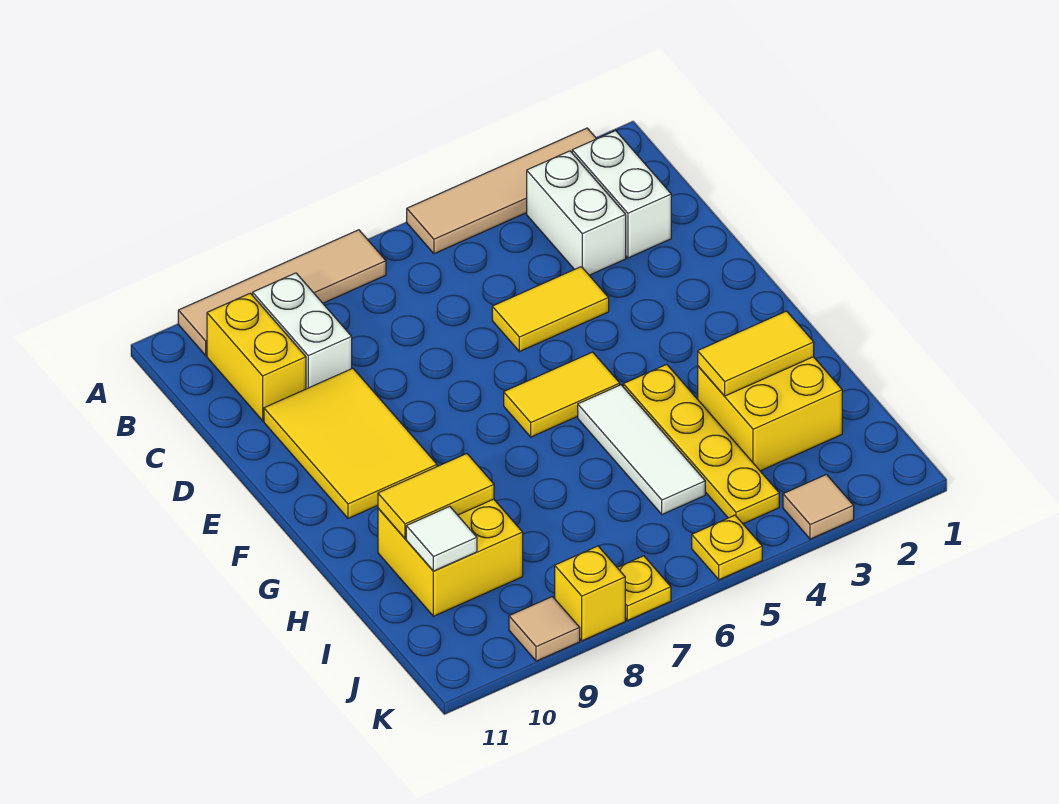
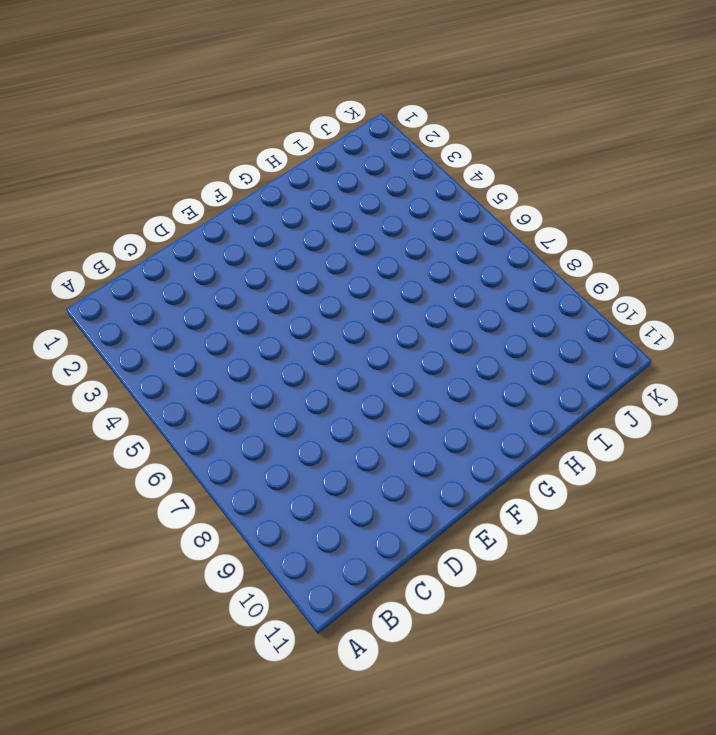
none -> tan 1x4 tile [407,128,596,254]
none -> tan 1x4 tile [178,230,386,355]
none -> white 1x2 brick [572,131,671,258]

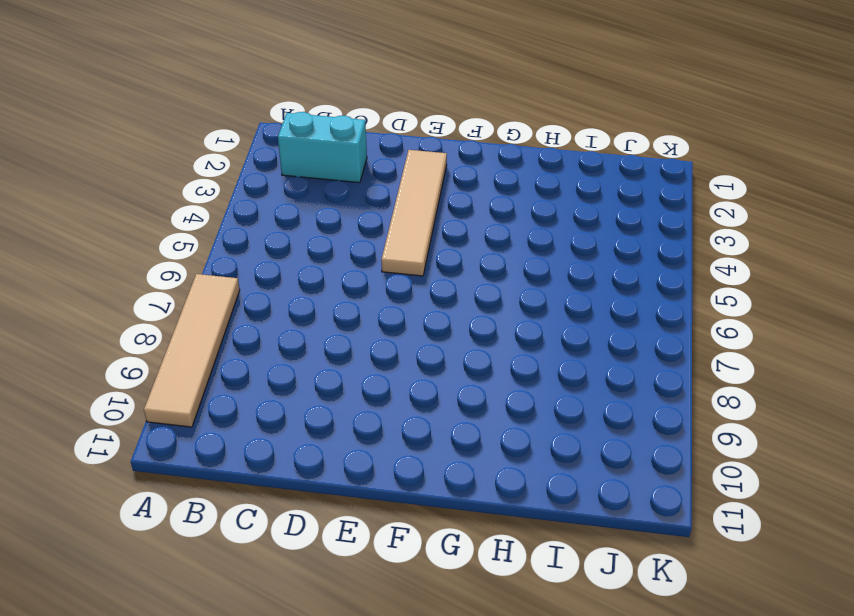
cyan 1x2 brick [278,112,367,183] -> white 1x2 brick [572,131,671,258]
tan 1x4 tile [381,150,447,276] -> tan 1x4 tile moved to [407,128,596,254]
none -> white 1x2 brick [527,151,626,275]
none -> white 1x2 brick [253,273,352,389]
none -> yellow 1x2 brick [207,293,306,421]

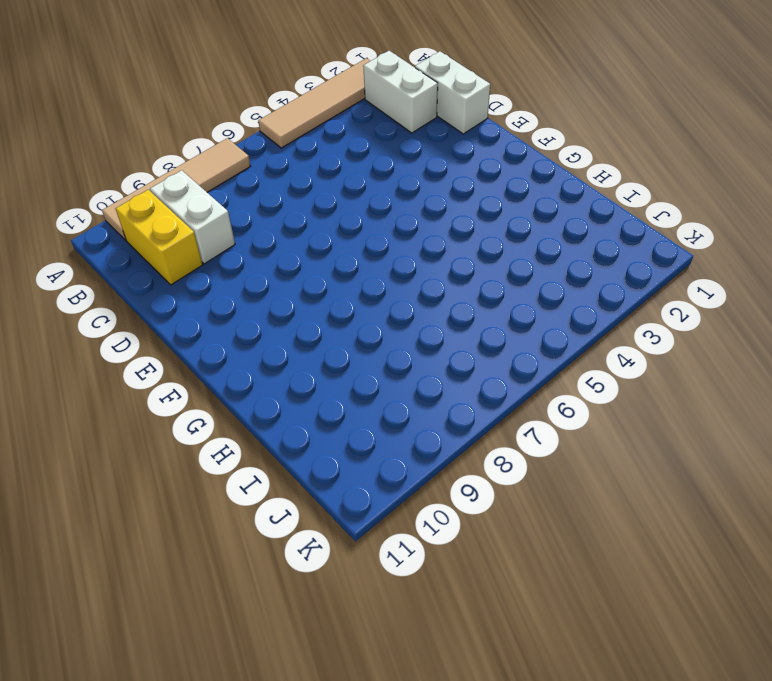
white 1x2 brick [415,51,490,134] -> white 1x2 brick moved to [527,151,626,275]
none -> yellow 1x2 tile [492,267,609,352]
none -> yellow 2x3 tile [264,368,437,518]
none -> yellow 1x2 tile [504,352,620,437]

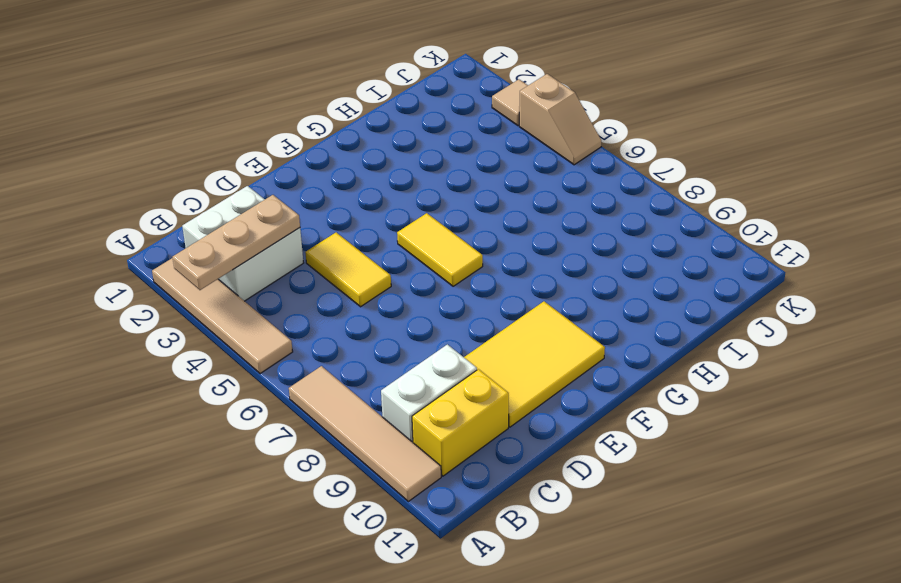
tan 1x3 plate [173,195,300,290] -> none
tan 1x2 slope [519,74,601,165] -> yellow 1x1 plate [692,515,762,580]
none -> yellow 1x4 plate [623,364,779,524]
none -> white 1x3 tile [578,385,705,515]
none -> yellow 2x2 brick [698,357,842,471]

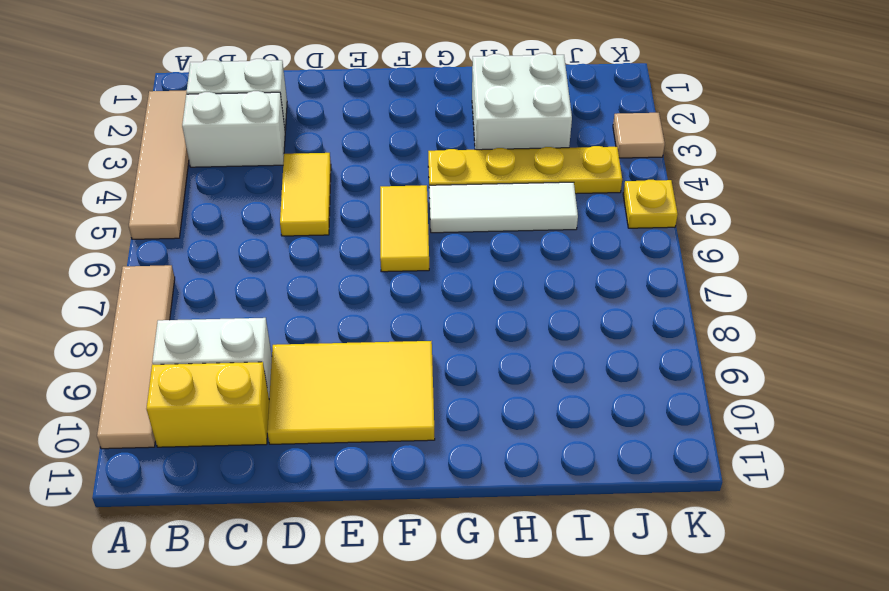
white 2x2 brick [472,53,572,150] -> yellow 2x2 brick [698,357,842,471]
none -> yellow 2x2 brick [378,499,523,616]
none -> yellow 1x1 plate [617,556,671,621]
none -> yellow 1x1 brick [555,546,625,641]

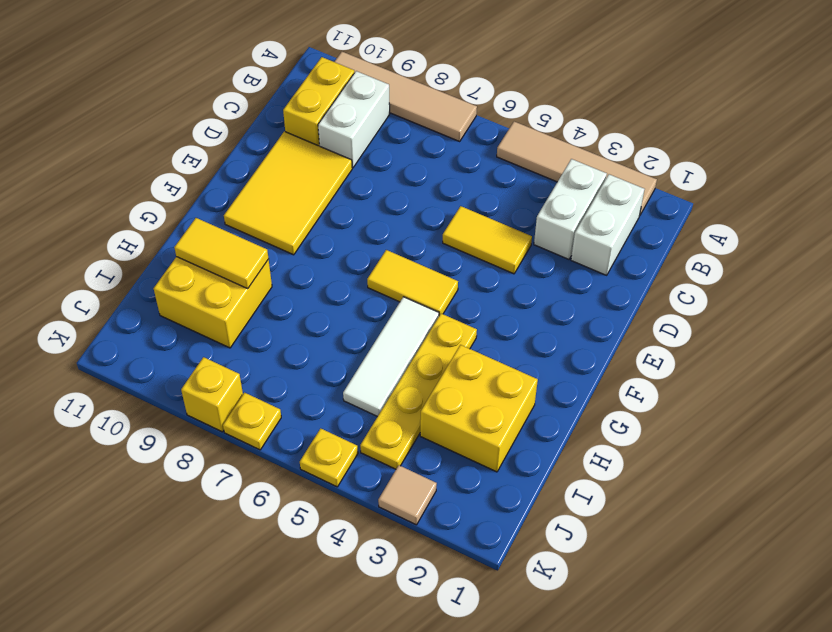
none -> tan 1x1 tile [509,597,580,661]
none -> yellow 1x2 tile [698,311,814,396]
none -> white 1x1 tile [406,506,477,571]

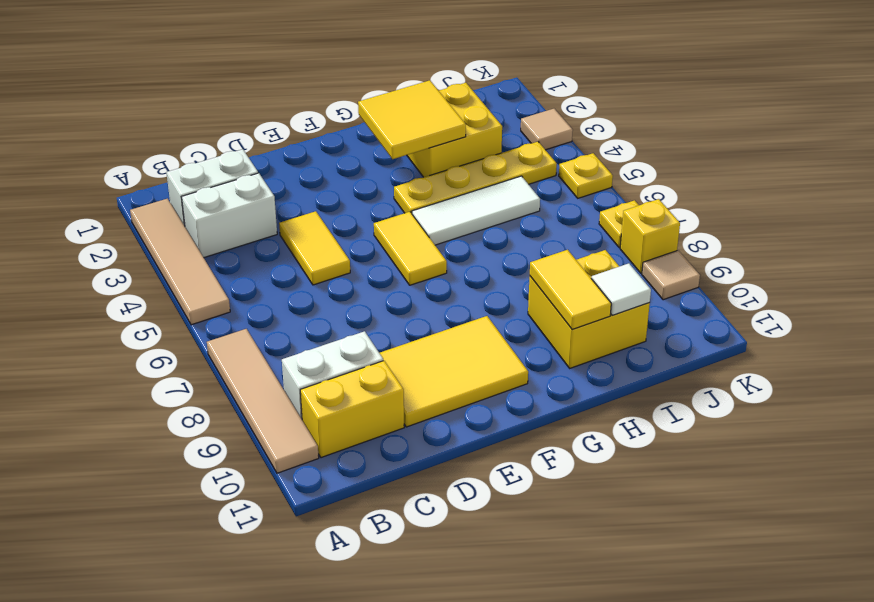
yellow 2x2 tile [358,80,466,159] -> yellow 1x2 tile [698,311,814,396]

